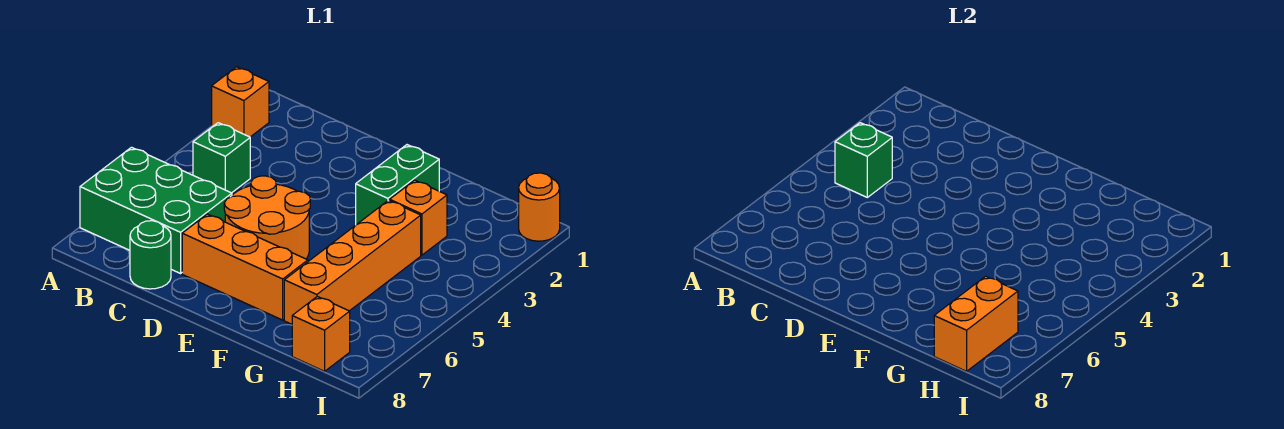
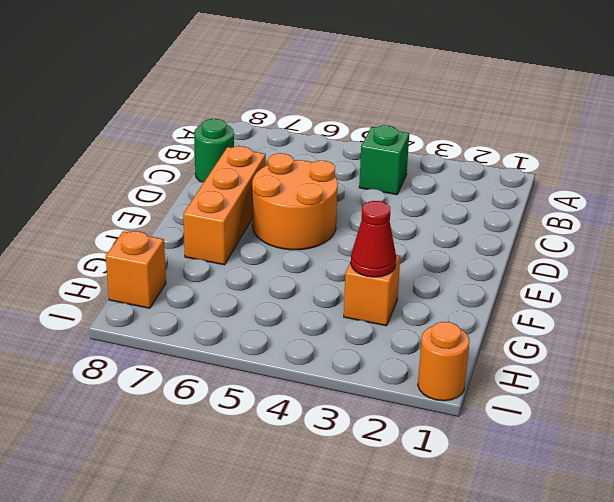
red 1x1 cone [351,201,396,277] -> none
none -> orange 1x1 brick [212,67,269,137]
none -> green 2x3 brick [80,147,232,273]
none -> green 1x2 brick [356,145,439,225]

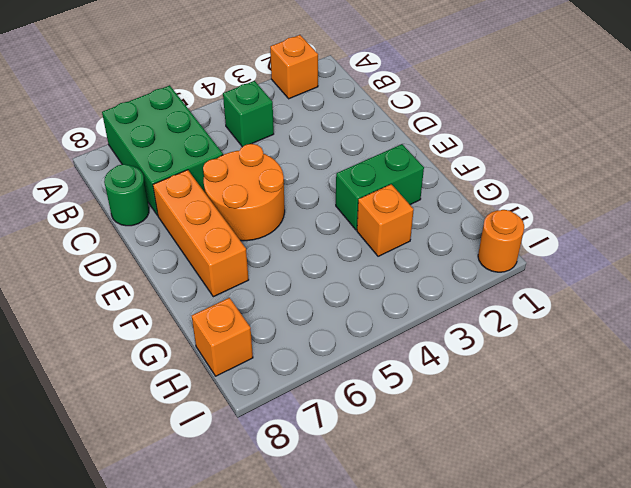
none -> orange 1x4 brick [284,200,421,324]
none -> green 1x1 brick [835,123,892,197]
none -> orange 1x2 brick [934,276,1018,371]

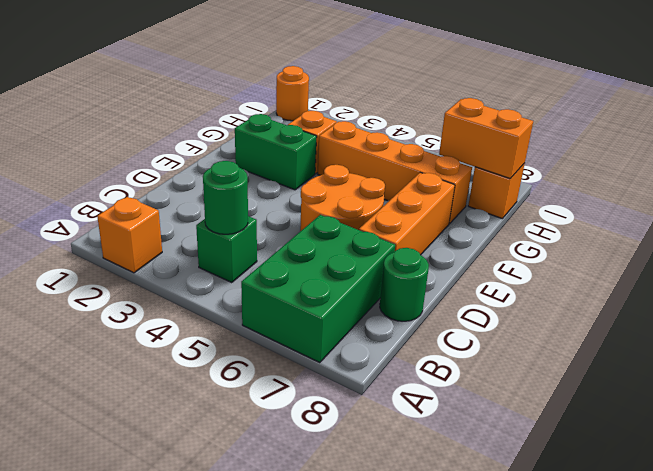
green 1x1 round brick [203,161,248,234] -> green 1x1 brick [835,123,892,197]

